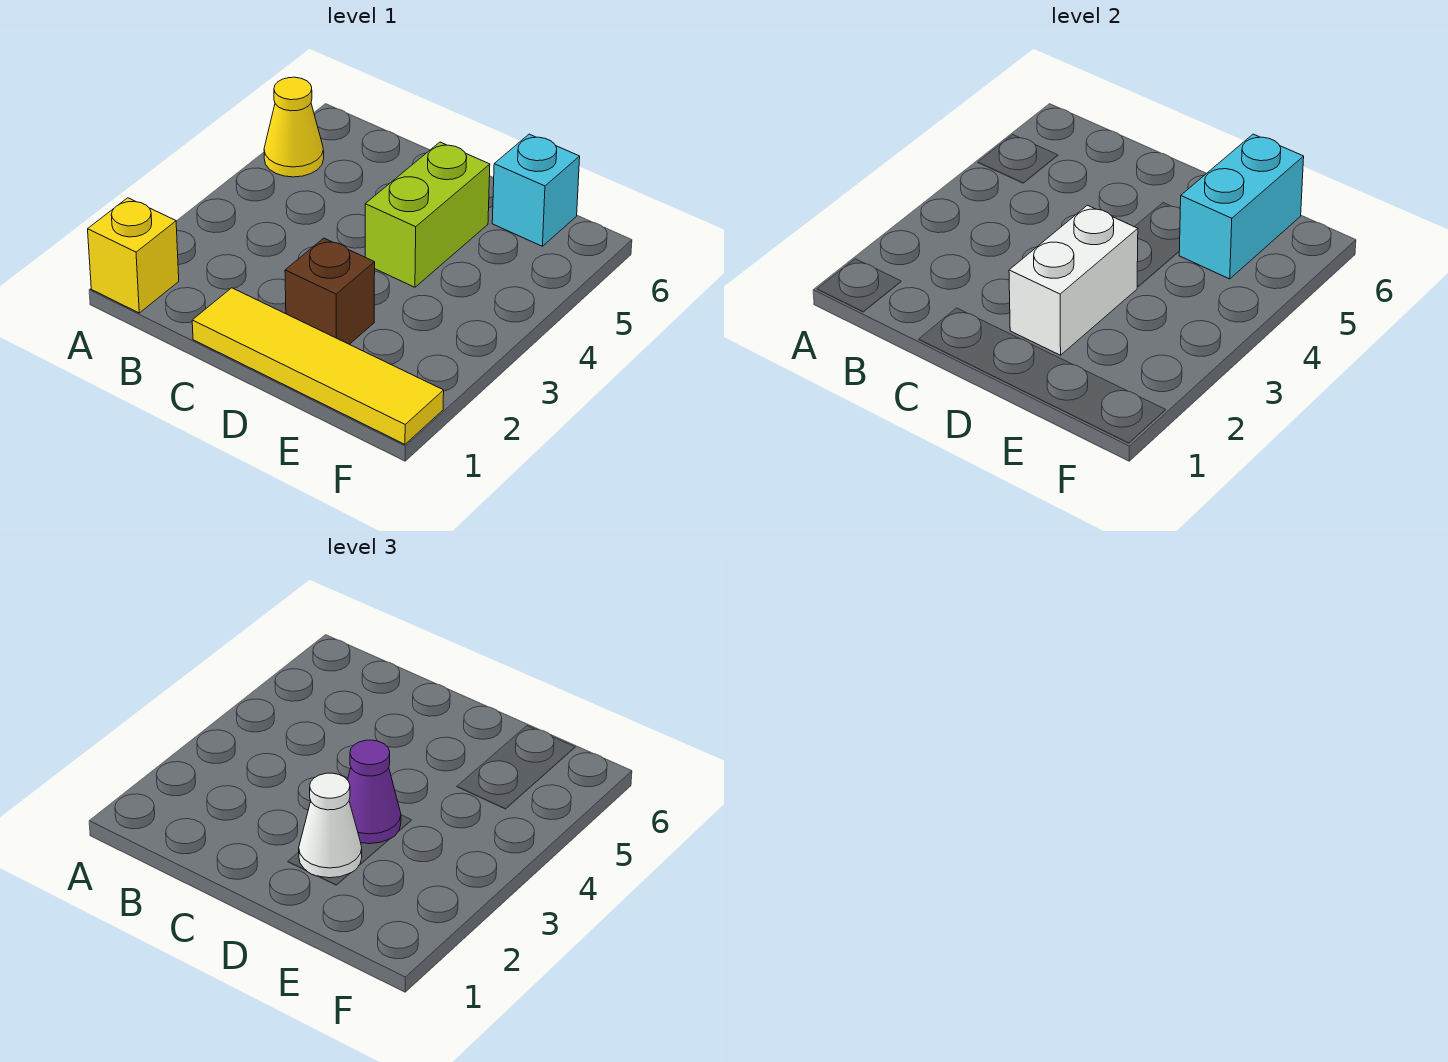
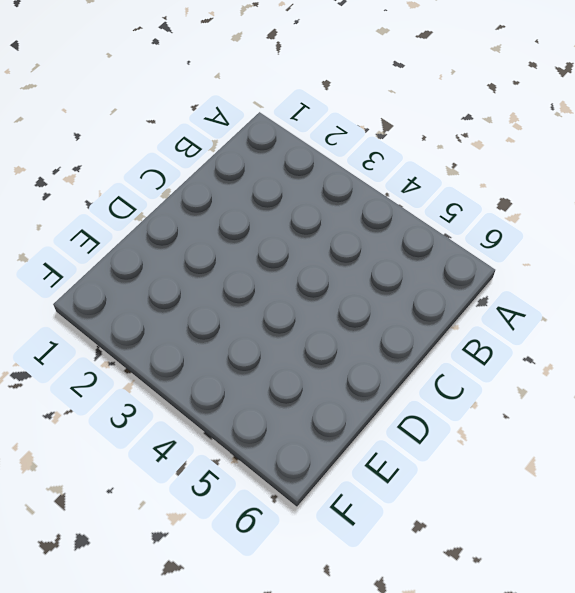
none -> yellow 1x1 brick [88,198,179,313]
none -> yellow 1x1 cone [264,77,324,177]

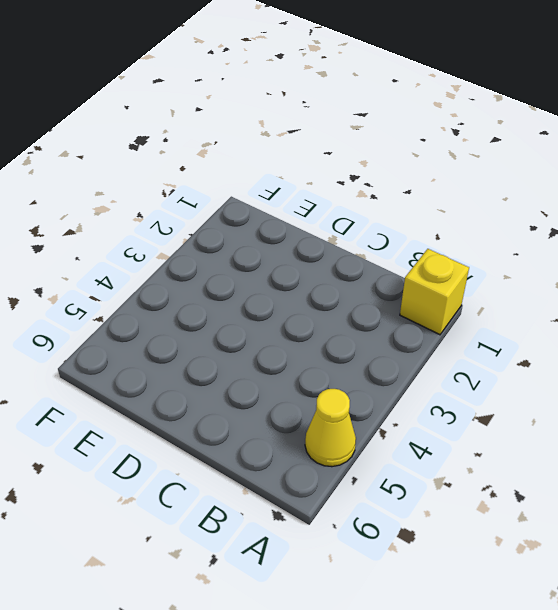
none -> yellow 1x4 tile [192,288,444,444]
none -> brown 1x1 brick [285,238,375,344]

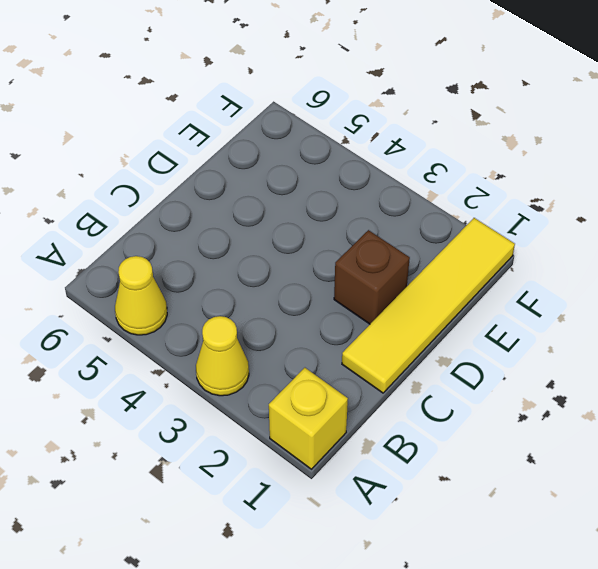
yellow 1x1 cone [196,316,249,396] -> none
none -> lime 1x2 brick [365,142,490,287]
none -> cyan 1x1 brick [492,134,580,246]

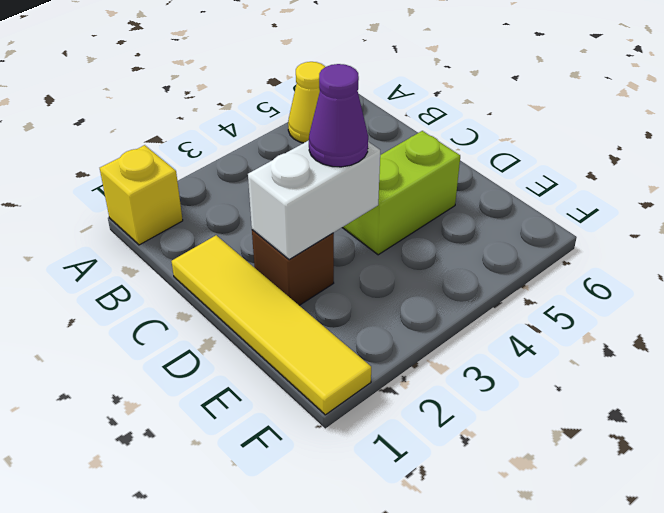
none -> cyan 1x1 brick [492,134,580,246]
none -> cyan 1x2 brick [1179,134,1304,279]

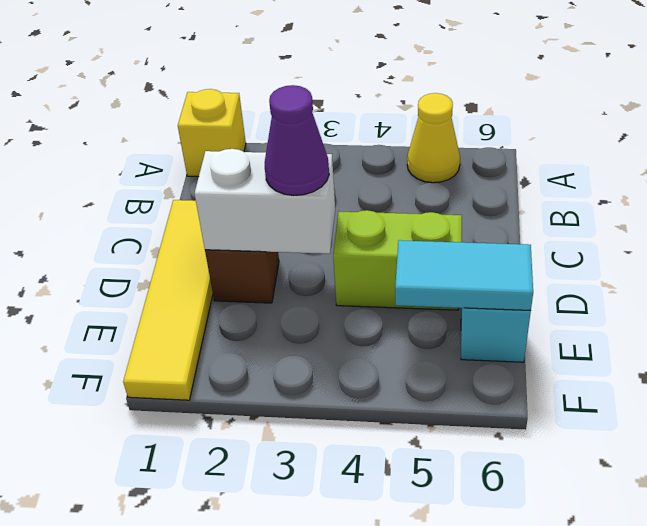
cyan 1x2 tile [395,240,533,311] -> cyan 1x2 brick [1179,134,1304,279]
none -> white 1x1 cone [299,773,362,878]

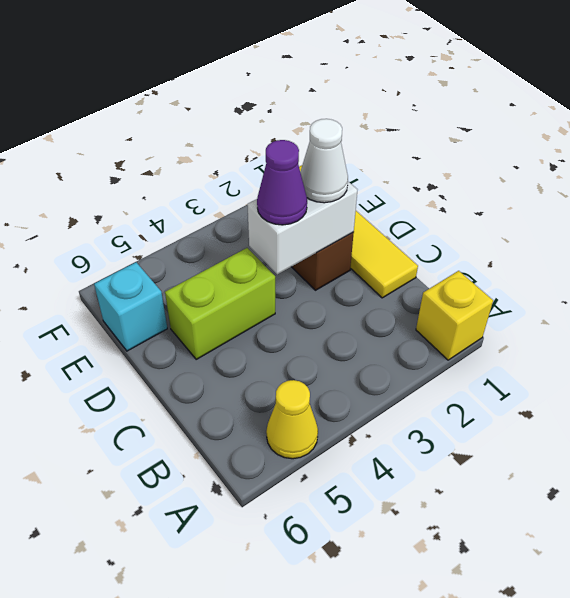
none -> cyan 1x2 brick [1179,134,1304,279]

